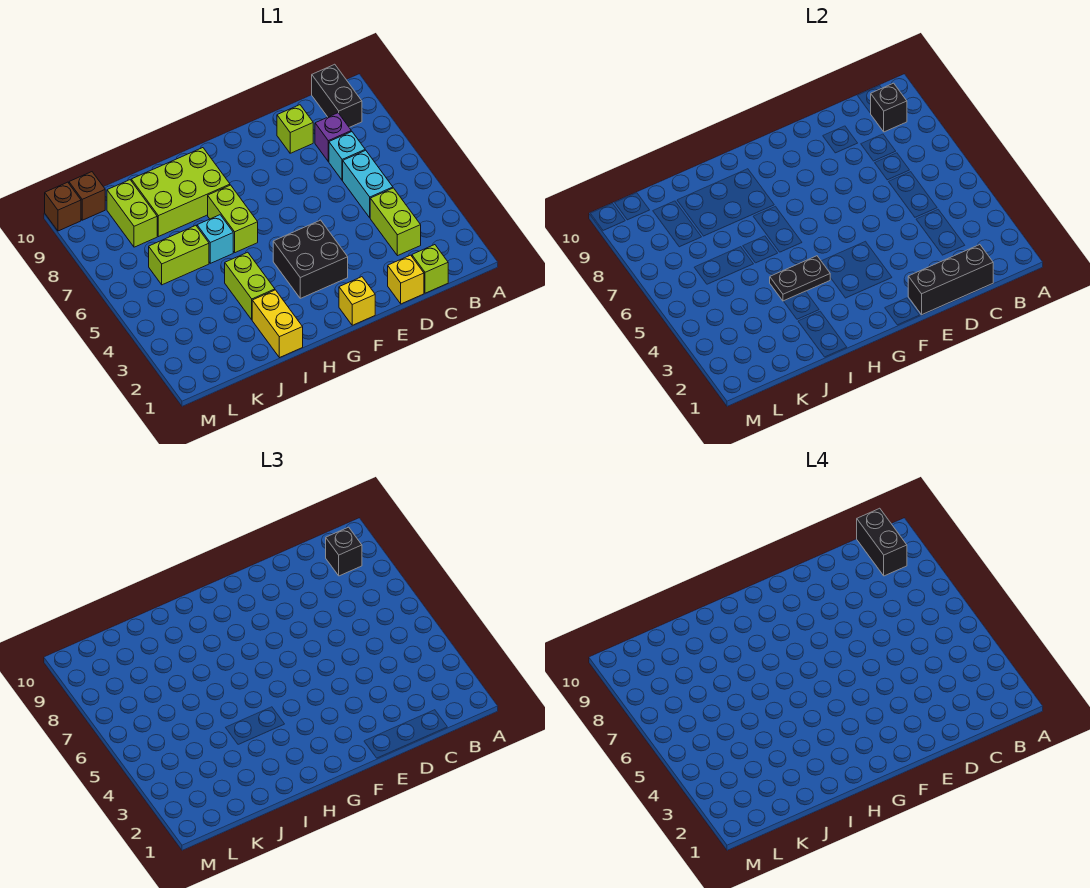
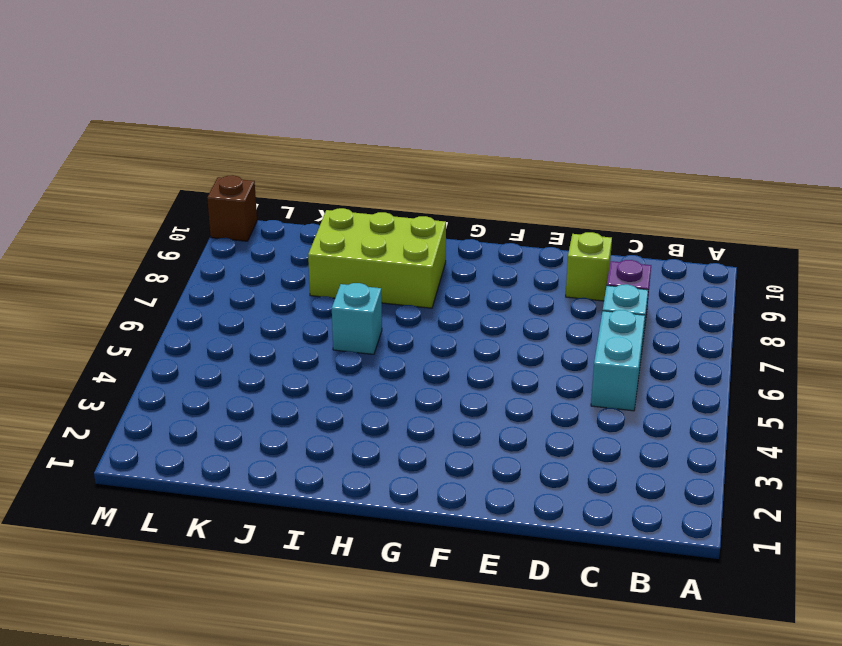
none -> black 1x2 brick [312,64,362,127]
none -> lime 1x1 brick [412,245,448,293]
none -> lime 1x2 brick [370,188,421,256]

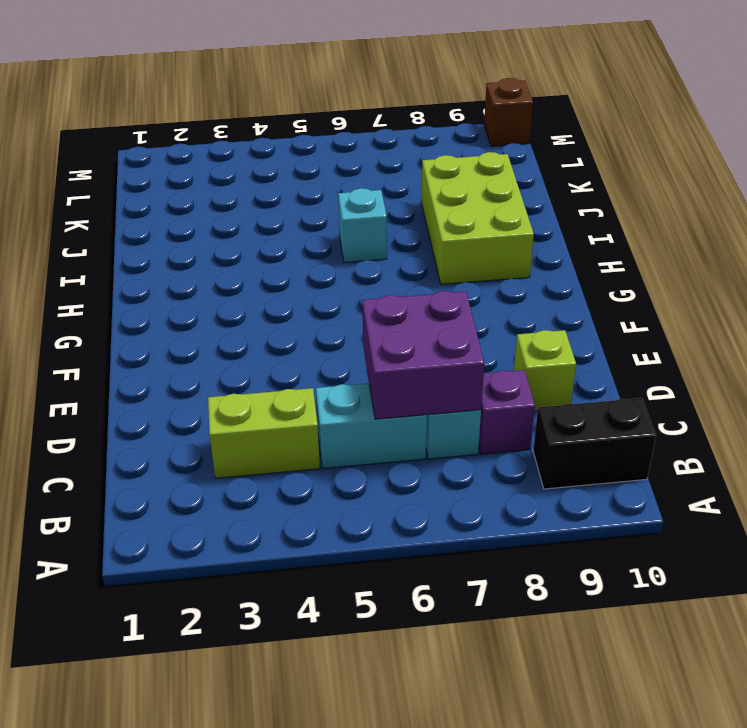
purple 2x2 brick [362,291,484,419] -> none
none -> lime 1x1 brick [412,245,448,293]
none -> yellow 1x1 brick [388,255,424,304]
none -> yellow 1x1 brick [339,277,375,325]

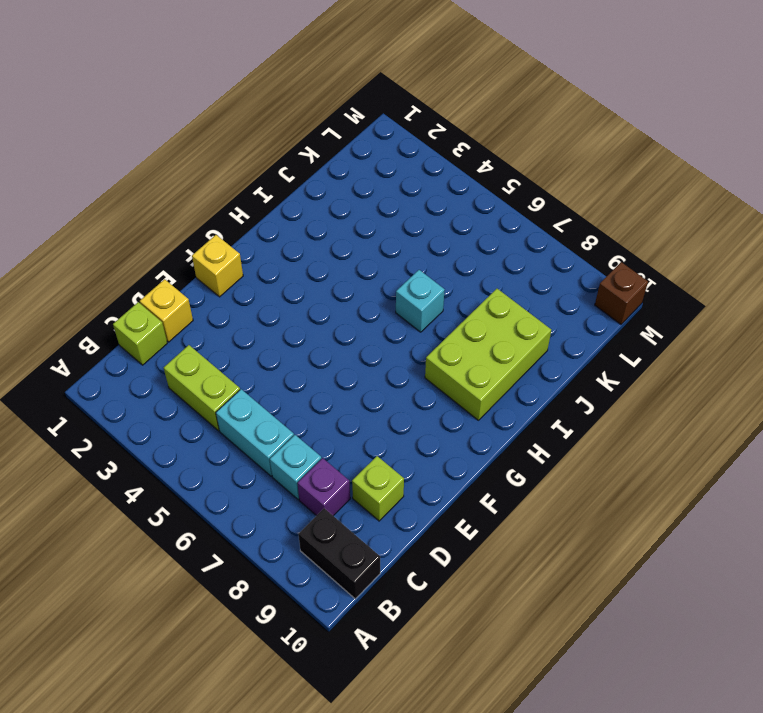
none -> black 2x2 brick [273,220,348,298]
none -> lime 1x2 brick [208,185,258,253]
none -> yellow 1x2 brick [252,290,303,358]

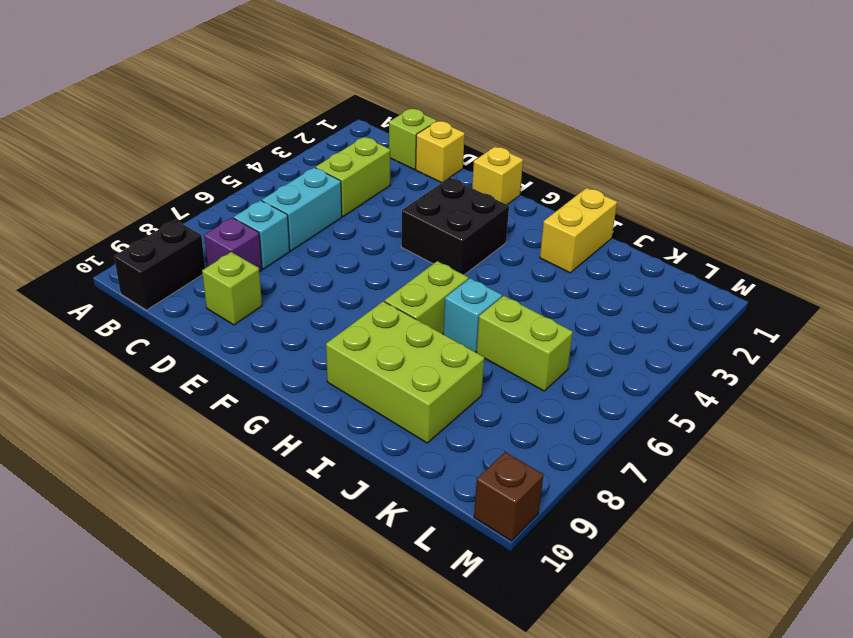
none -> lime 1x2 brick [225,252,275,320]
none -> lime 1x2 brick [107,180,157,247]
none -> brown 1x1 brick [69,172,105,220]

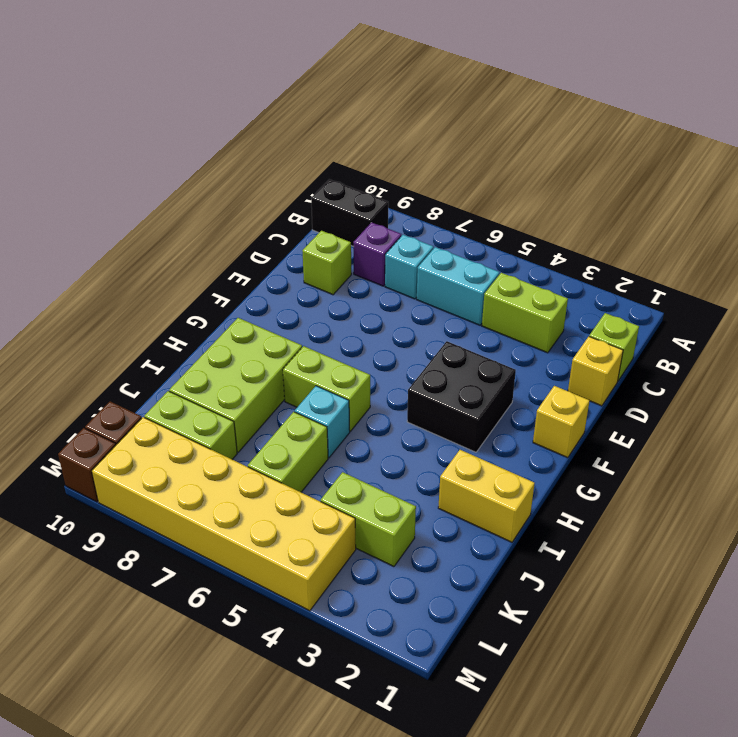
lime 1x2 brick [321,472,416,567] -> lime 1x2 brick moved to [225,252,275,320]
yellow 2x6 brick [92,417,356,611] -> none
none -> black 1x1 brick [871,83,907,132]
none -> black 1x3 brick [908,245,993,315]
none -> black 1x2 plate [770,256,830,301]

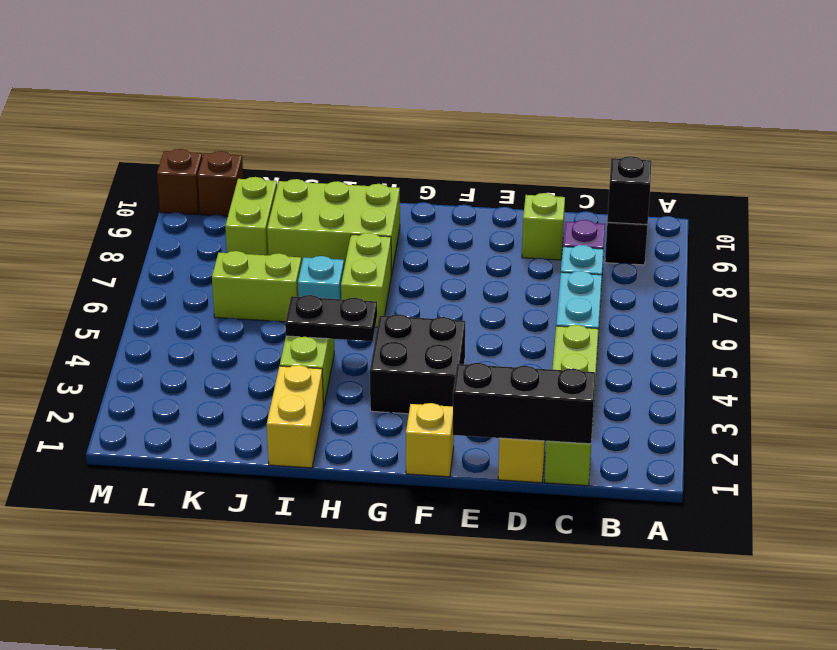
none -> black 1x1 brick [326,527,362,576]
none -> black 1x2 brick [857,508,907,576]

